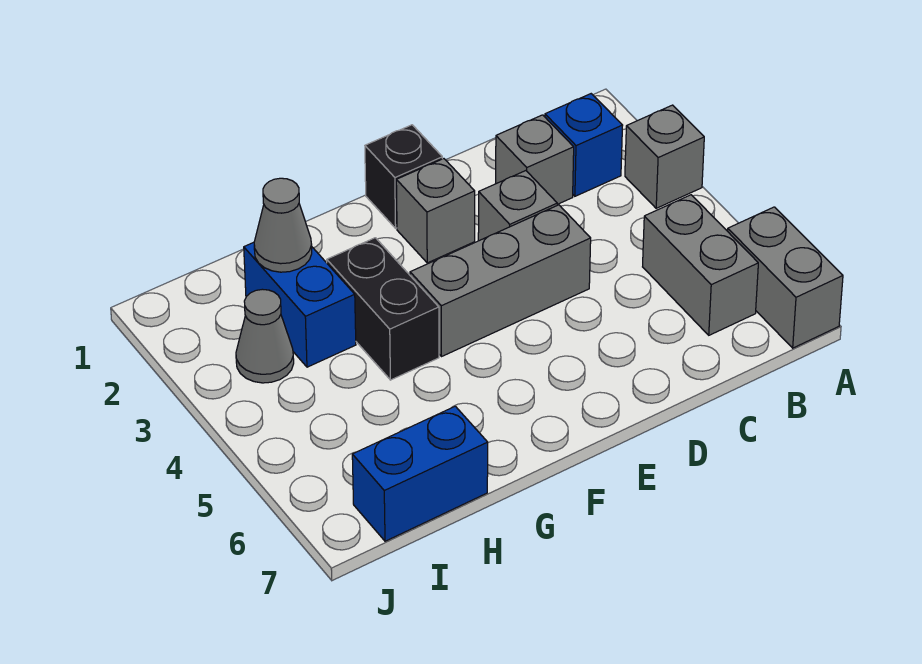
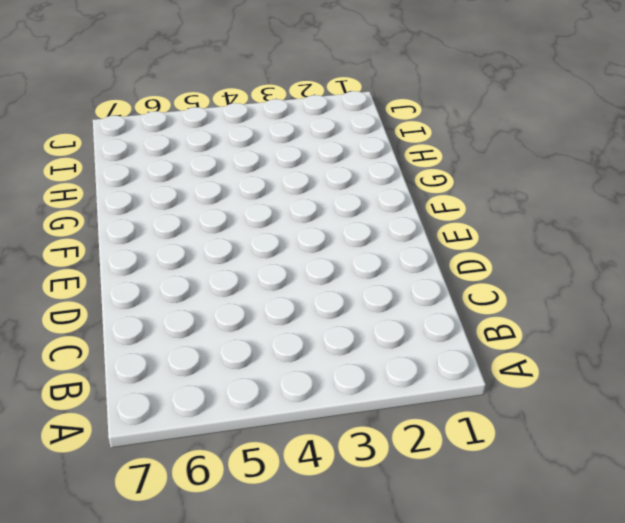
none -> grey 1x1 brick [625,105,704,208]
none -> grey 1x2 brick [728,207,843,348]
none -> blue 1x1 brick [545,94,623,196]

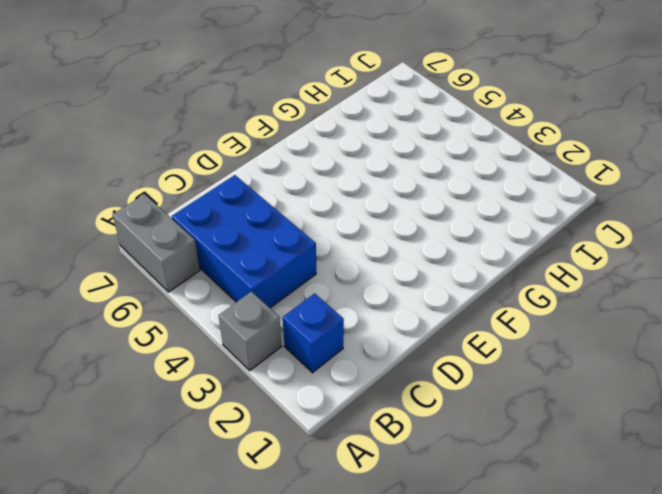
blue 2x3 brick [172,175,316,308] -> grey 1x2 brick [643,195,758,335]
none -> grey 1x1 brick [496,115,574,204]
none -> grey 1x1 brick [478,171,557,241]
none -> grey 1x3 brick [410,205,591,357]

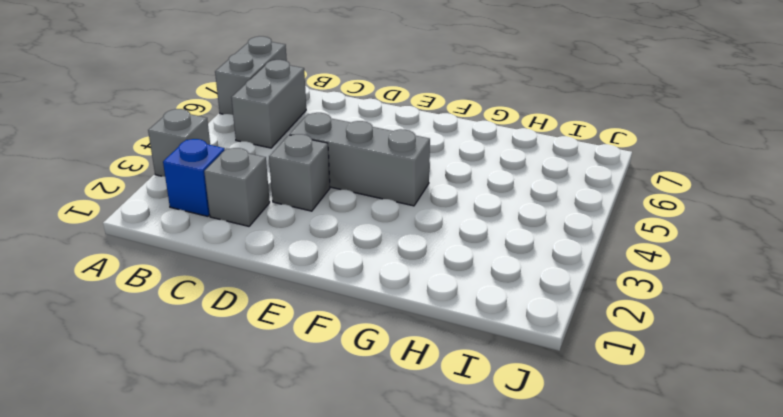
none -> black 1x1 brick [365,125,442,228]
none -> grey 1x1 brick [396,159,475,263]
none -> black 1x2 brick [327,238,439,380]

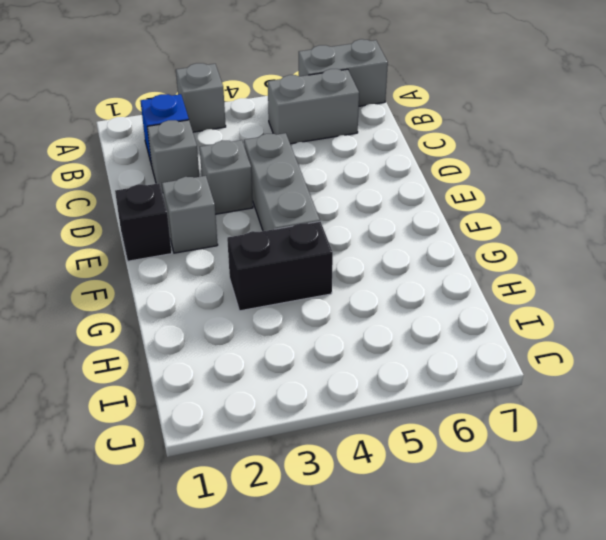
none -> blue 1x2 brick [244,242,356,367]
none -> blue 1x2 brick [352,406,488,541]
none -> grey 1x1 cone [236,289,294,383]

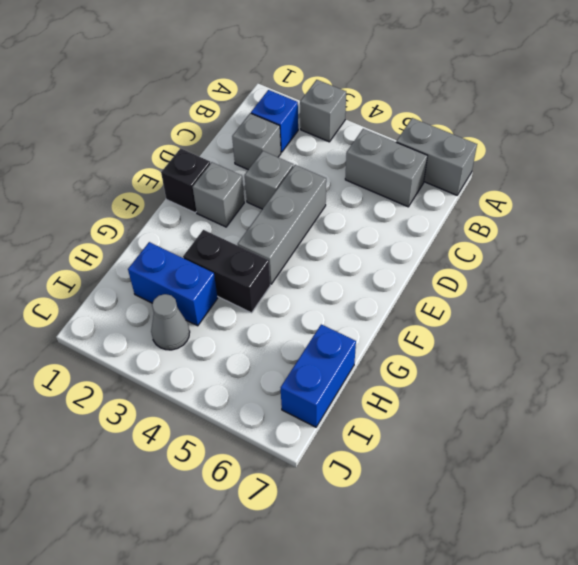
none -> grey 1x1 cone [254,178,312,272]

